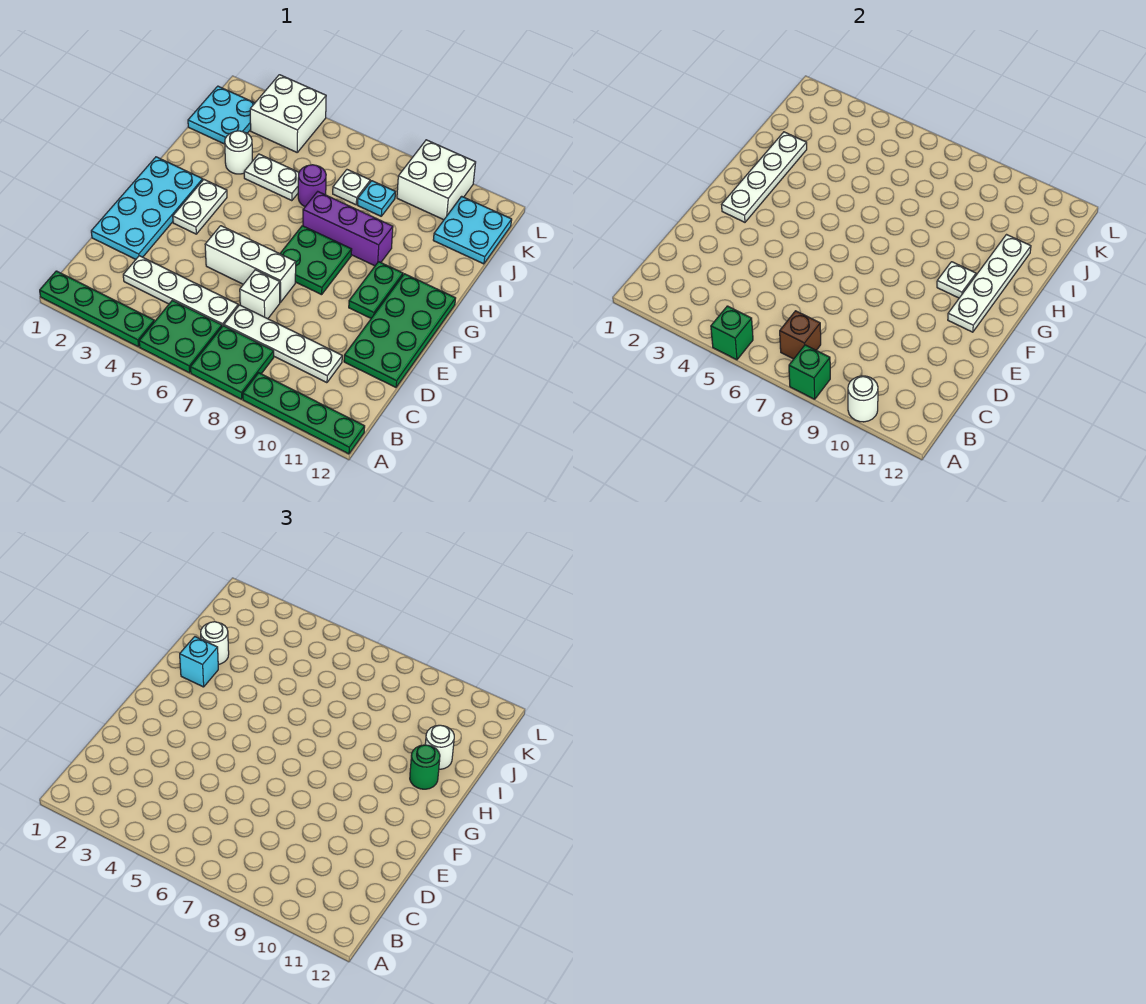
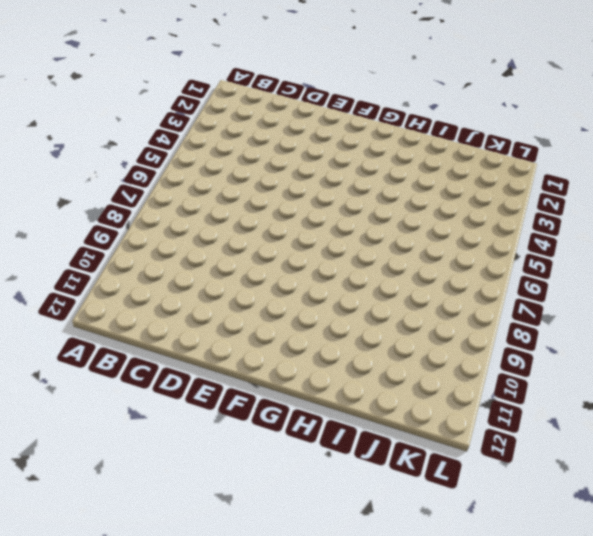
none -> green 1x4 plate [40,271,154,347]
none -> green 2x2 plate [139,300,222,373]
none -> green 2x2 plate [191,326,274,399]
none -> green 1x4 plate [243,373,365,454]

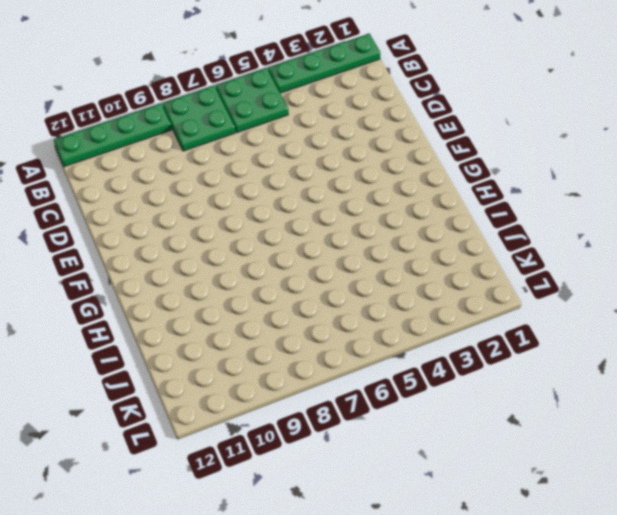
none -> white 1x4 plate [123,256,238,326]
none -> white 1x4 plate [224,305,342,383]
none -> cyan 2x4 plate [91,157,203,259]
none -> white 1x1 brick [240,270,280,319]

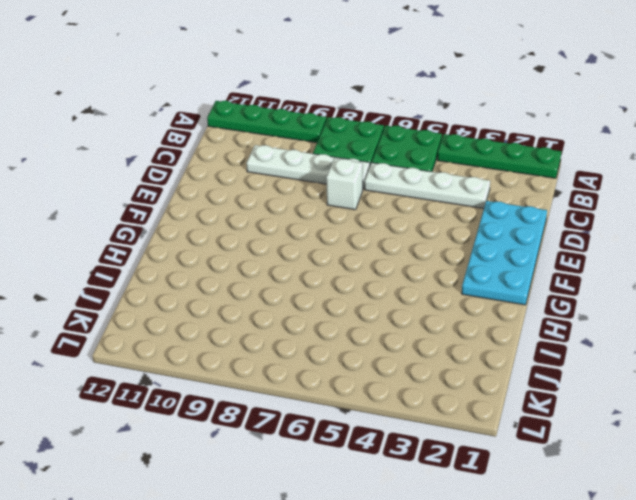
none -> green 2x4 plate [344,274,456,387]
none -> white 1x3 brick [205,226,296,302]
none -> white 1x2 plate [173,180,227,234]
none -> green 2x2 plate [280,226,352,295]

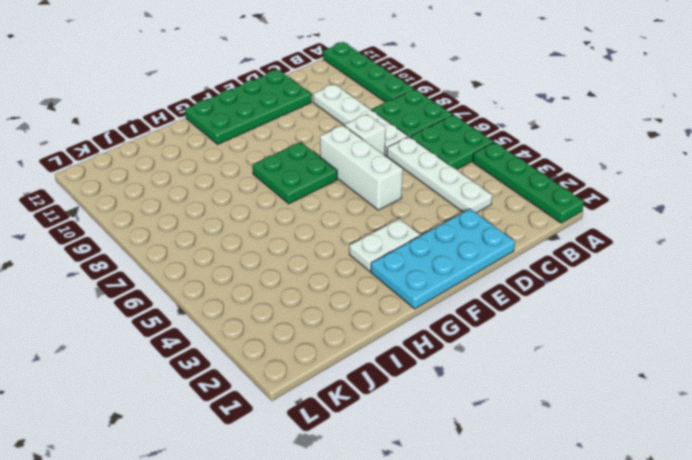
none -> green 1x2 plate [349,262,403,318]
none -> purple 1x3 brick [303,192,393,266]
none -> white 1x1 round brick [225,131,252,174]
none -> white 1x2 plate [244,154,299,201]

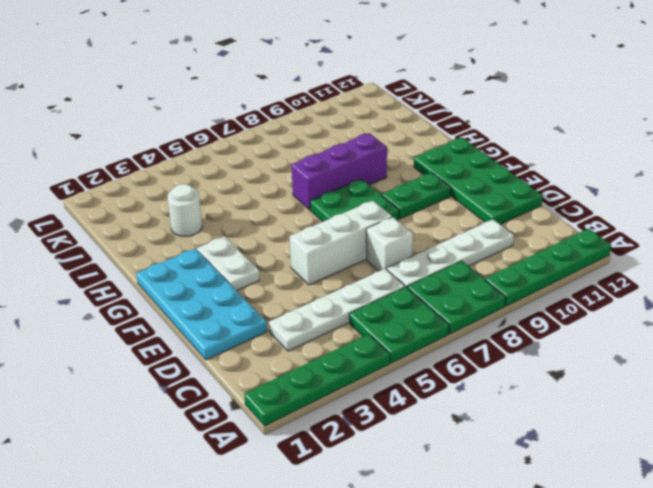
green 1x2 plate [382,173,451,219] -> green 1x2 plate turned to [349,262,403,318]
none -> white 1x2 plate [244,154,299,201]
none -> purple 1x1 round brick [298,165,326,207]
none -> cyan 2x2 plate [188,86,255,144]
none -> white 1x1 plate [333,170,370,205]

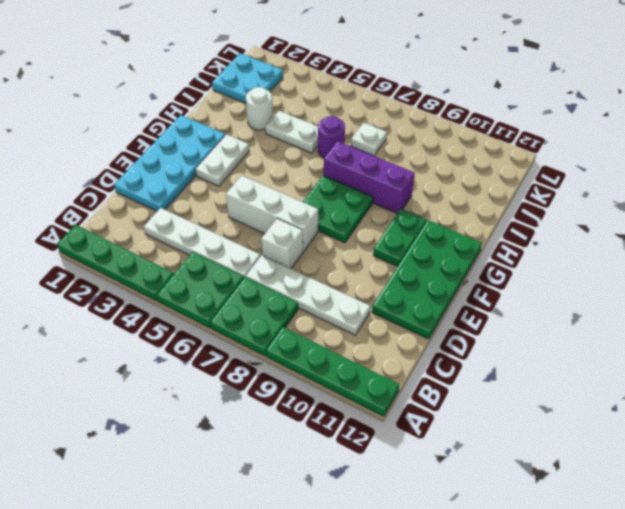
none -> cyan 1x1 plate [358,181,395,216]
none -> cyan 2x2 plate [433,196,512,264]
none -> white 2x2 brick [250,75,326,152]
none -> white 2x2 brick [397,140,476,220]

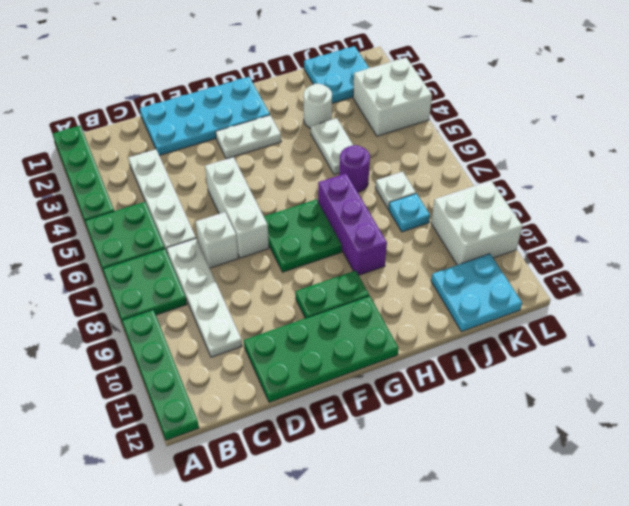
none -> green 1x1 brick [711,306,753,360]
none -> green 1x1 brick [789,345,830,399]
none -> white 1x1 round brick [848,376,878,422]
none -> brown 1x1 brick [780,311,821,359]

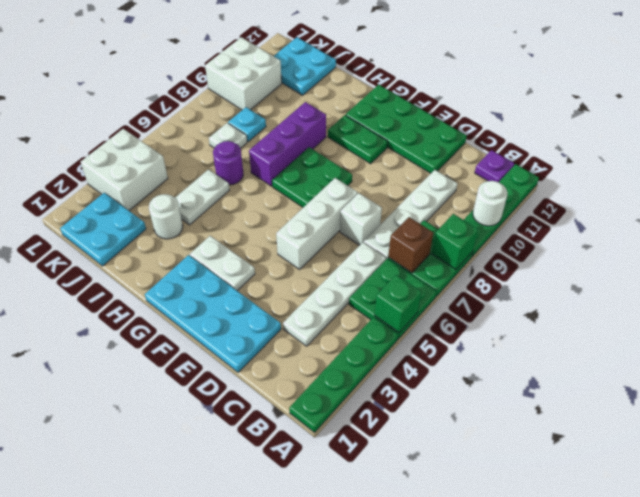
purple 1x1 plate [475,150,514,182] -> none
none -> white 1x4 plate [722,132,807,222]
none -> white 1x4 plate [948,235,1031,332]
none -> white 1x1 plate [937,262,976,298]
none -> cyan 1x1 brick [180,637,218,687]

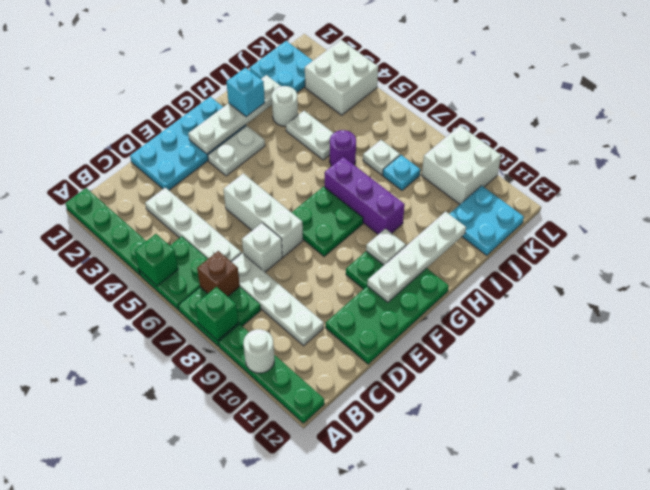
none -> green 1x1 round brick [410,745,440,789]
none -> white 1x1 round brick [201,622,229,664]
none -> white 1x1 round brick [425,725,454,769]

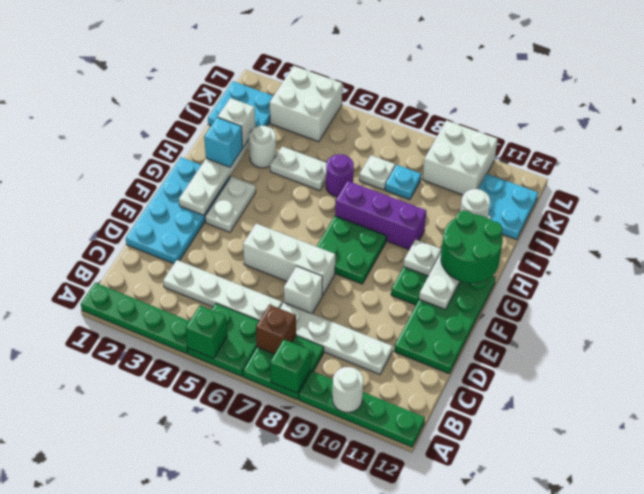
green 2x2 round brick [441,211,503,283] -> green 1x1 round brick [410,745,440,789]
white 1x1 brick [218,98,255,147] -> white 1x1 round brick [201,622,229,664]

